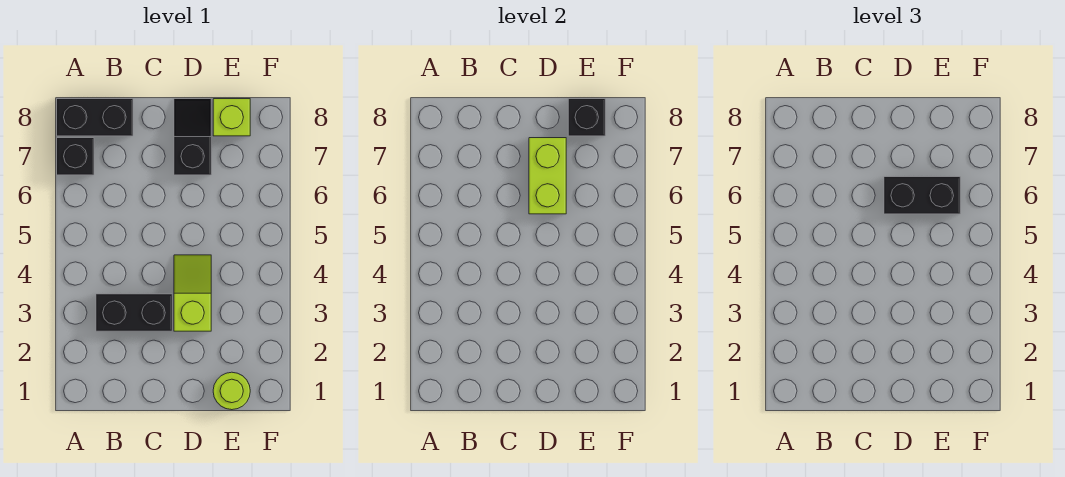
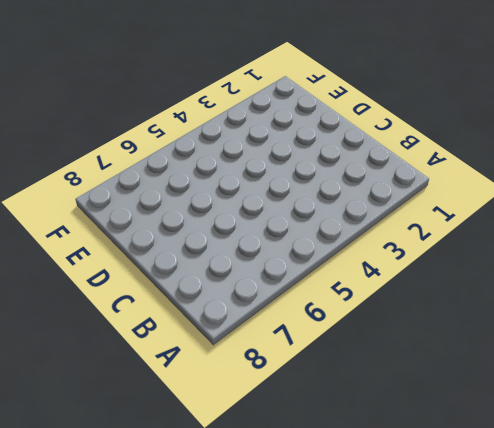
none -> black 1x1 brick [57,138,94,175]
none -> black 1x2 brick [57,99,133,136]

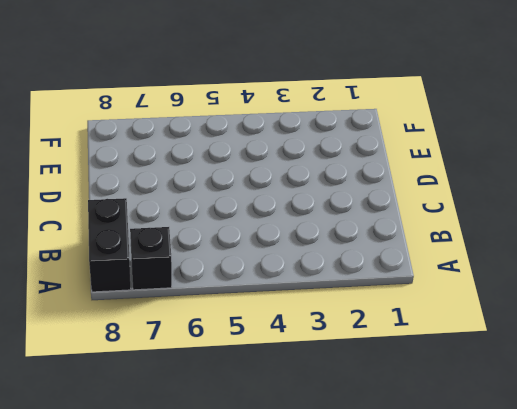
none -> black 1x2 brick [96,294,172,331]
none -> lime 1x2 slope [174,255,211,331]

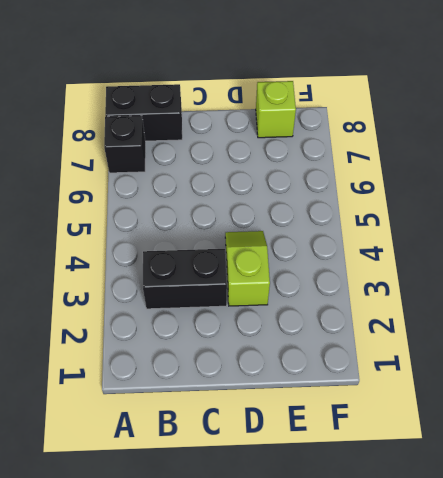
none -> black 1x2 slope [174,99,211,175]
none -> lime 1x1 round brick [213,372,250,410]

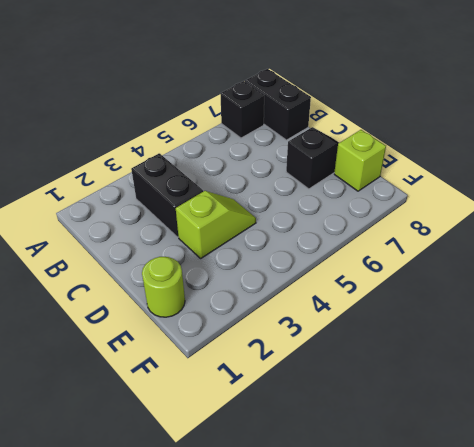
none -> lime 1x2 brick [529,138,566,214]
none -> black 1x1 brick [568,99,605,136]

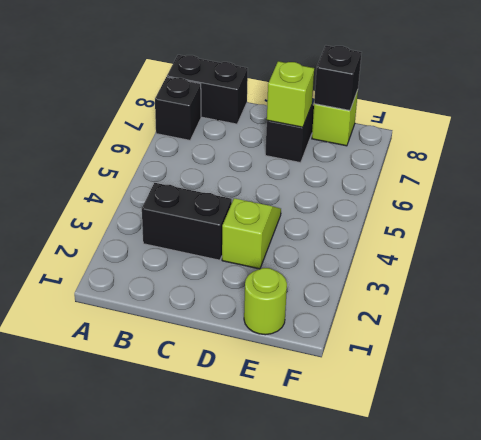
lime 1x1 brick [267,61,314,127] -> lime 1x2 brick [529,138,566,214]
none -> black 1x2 brick [884,177,960,214]

